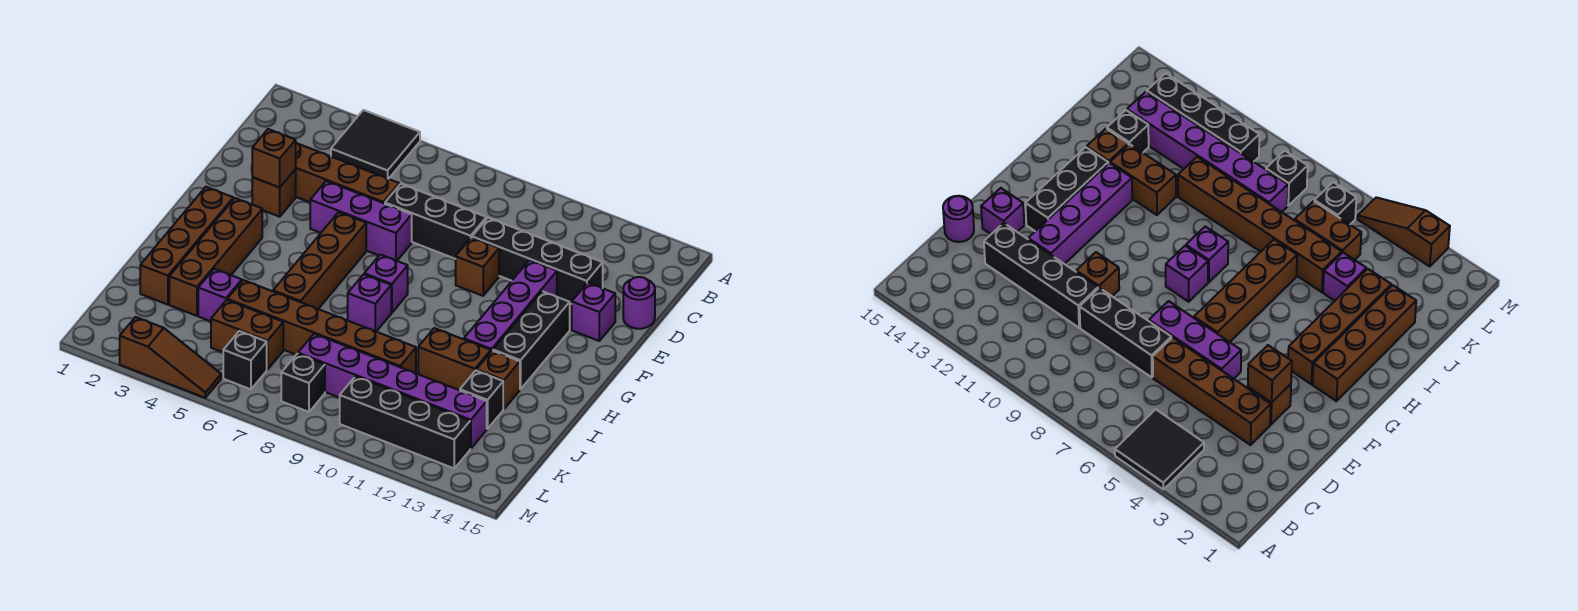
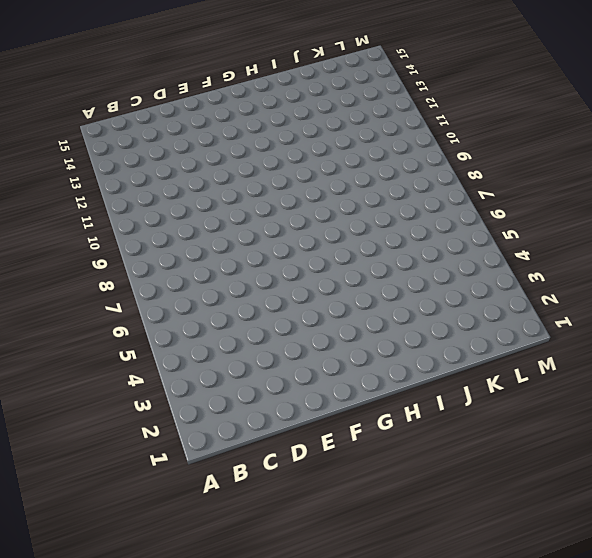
none -> black 2x2 tile [331,110,420,179]
none -> brown 1x4 brick [296,143,399,204]
none -> black 1x3 brick [385,184,486,259]

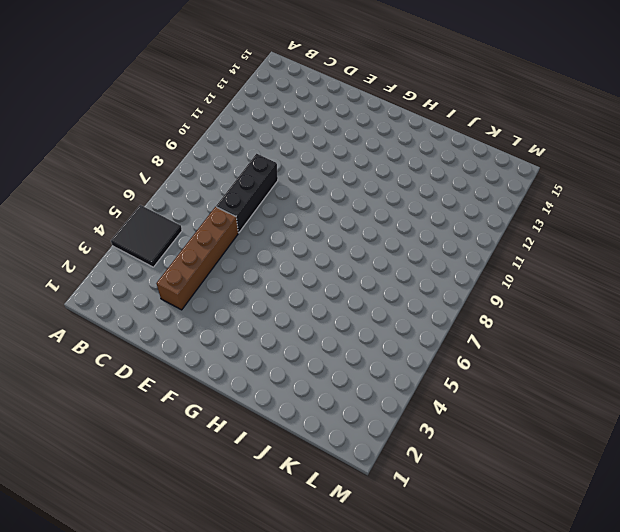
none -> black 1x4 brick [472,218,603,304]
none -> purple 1x1 round brick [623,277,655,329]
none -> brown 1x1 brick [252,169,296,217]

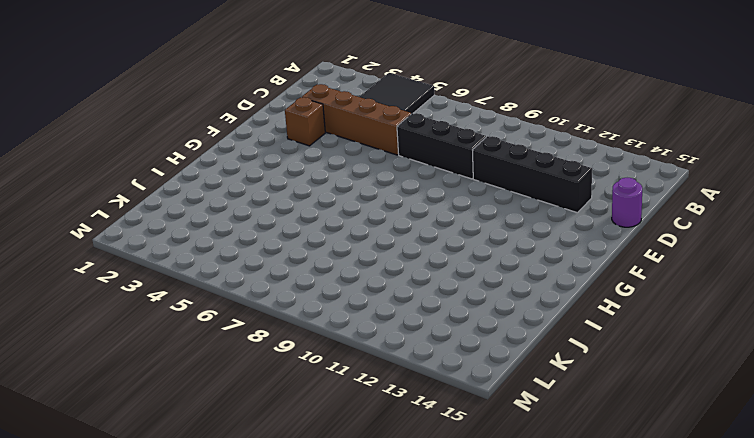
none -> purple 1x3 brick [310,181,412,261]
none -> brown 1x1 brick [456,238,499,296]
none -> purple 1x4 brick [464,260,557,351]

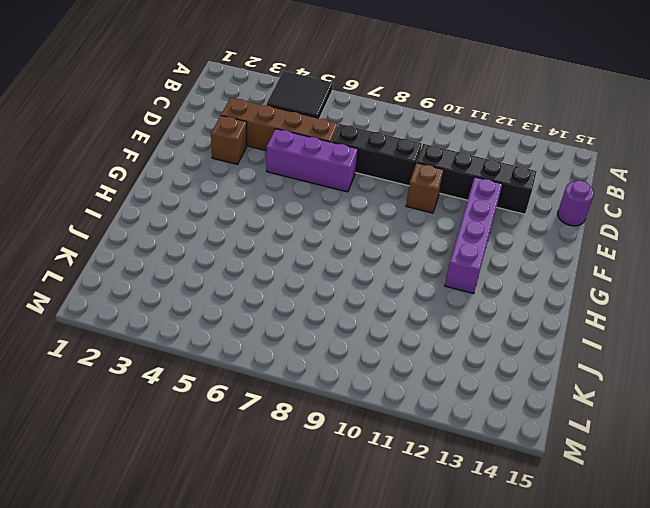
none -> purple 1x1 brick [572,283,615,341]
none -> brown 1x4 brick [273,212,366,309]
none -> black 1x3 brick [493,291,570,389]

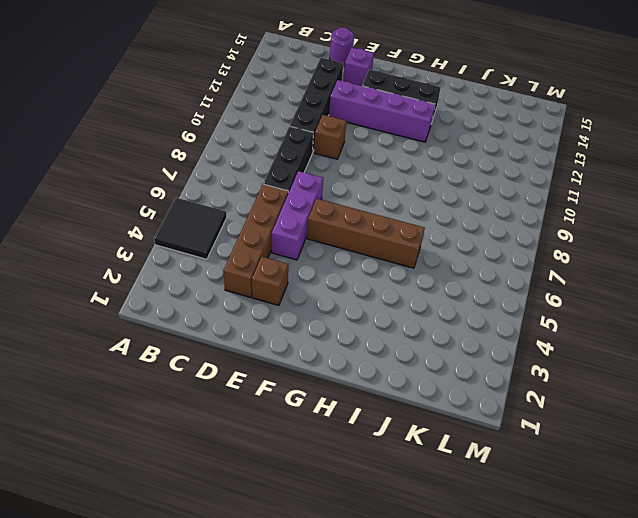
none -> brown 1x4 brick [140,187,233,305]
none -> brown 1x4 brick [169,198,262,316]
none -> purple 1x1 brick [364,255,408,313]

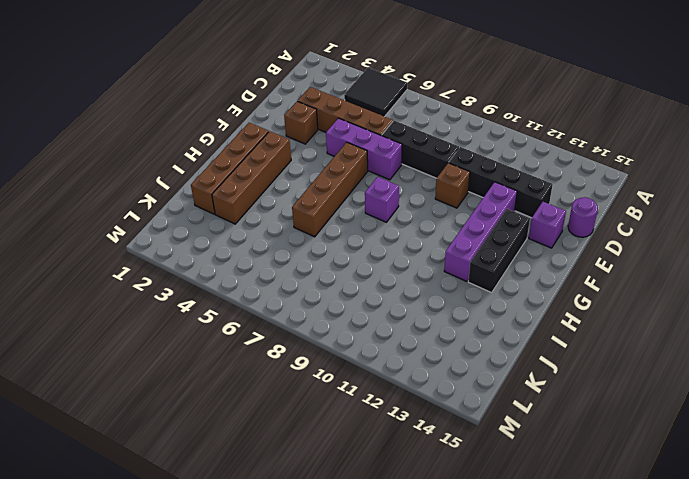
none -> purple 1x1 brick [348,274,391,332]
none -> brown 1x2 brick [418,328,491,390]
none -> brown 1x1 brick [476,351,520,409]

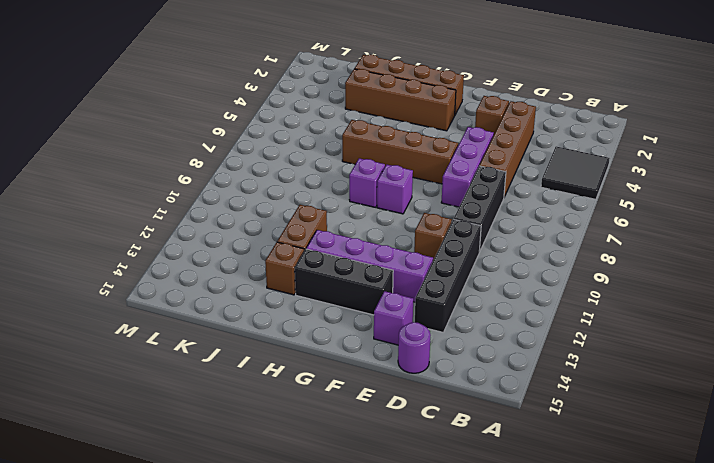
none -> purple 1x1 brick [198,269,242,321]
none -> brown 1x6 brick [227,280,416,373]
none -> black 1x1 brick [460,371,503,429]

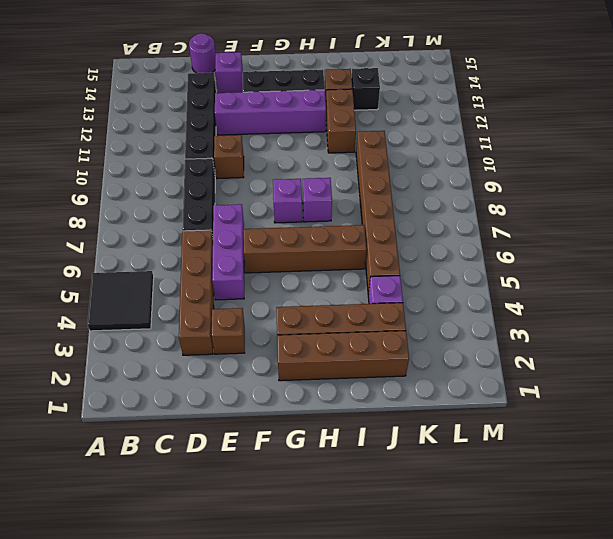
none -> brown 1x2 brick [211,300,283,370]
none -> purple 1x6 brick [298,334,487,449]
none -> black 1x1 brick [223,331,267,389]

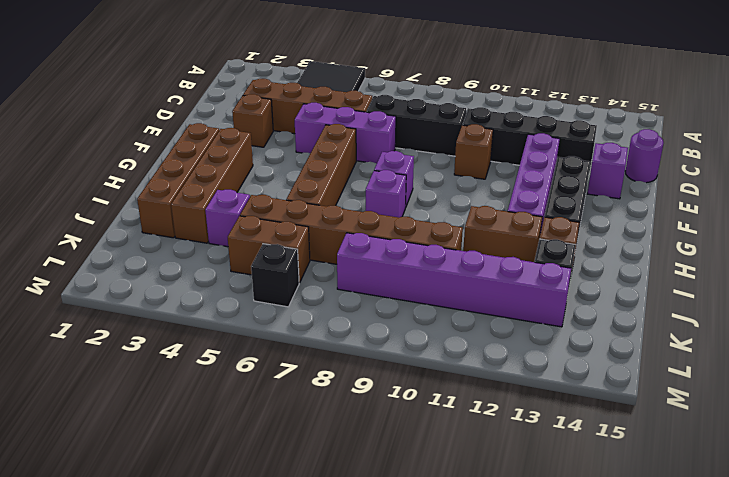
none -> black 1x1 brick [281,354,325,412]
none -> black 1x4 brick [340,376,470,468]
none -> brown 1x3 slope [120,317,221,398]

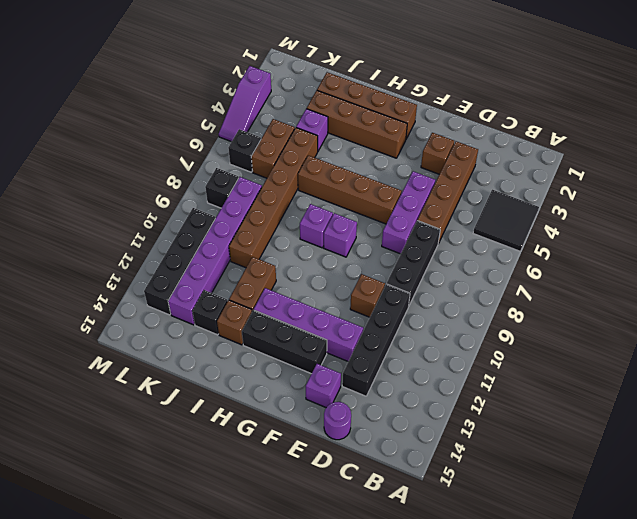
purple 1x3 slope [219,66,271,142] -> brown 1x3 slope [120,317,221,398]
none -> brown 1x1 brick [252,129,296,187]

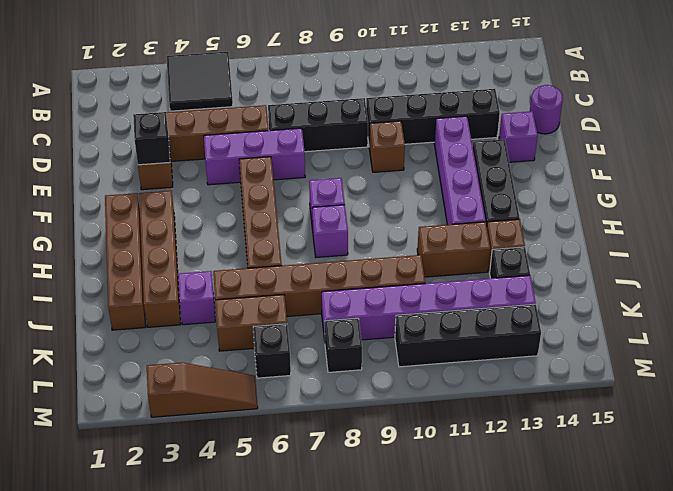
black 1x1 brick [133,112,170,165] -> brown 1x1 brick [252,129,296,187]

